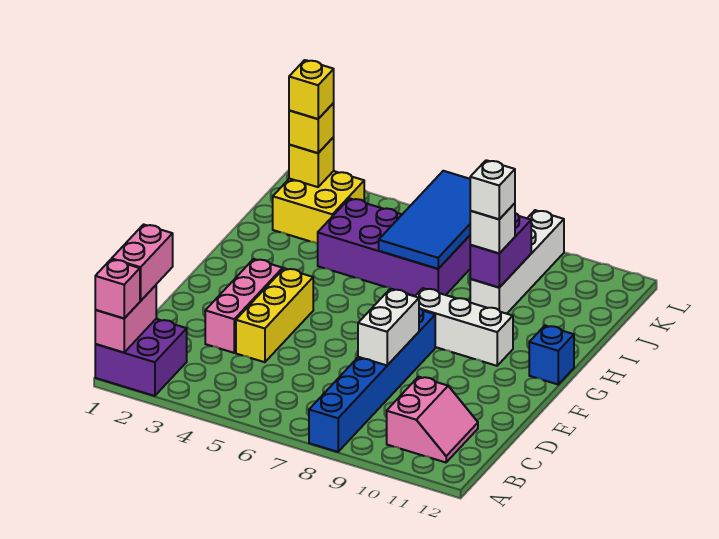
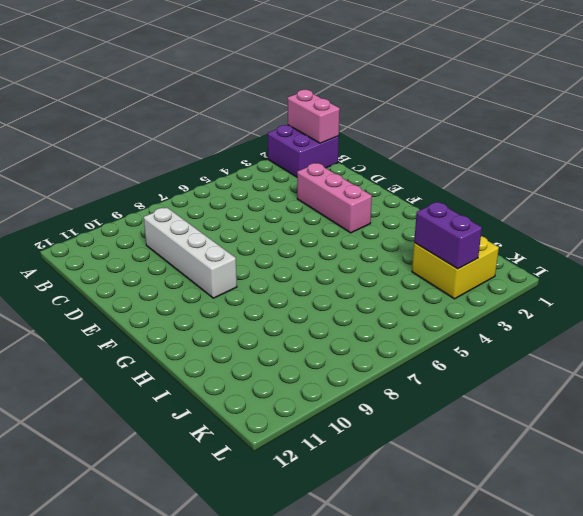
white 1x4 brick [144,207,237,298] -> white 1x4 brick moved to [470,210,564,314]
purple 1x2 brick [414,202,482,269] -> purple 1x2 brick moved to [470,213,531,288]
none -> blue 1x6 brick [309,308,435,452]
none -> pink 2x2 slope [387,377,478,462]
none -> yellow 1x3 brick [236,268,313,362]

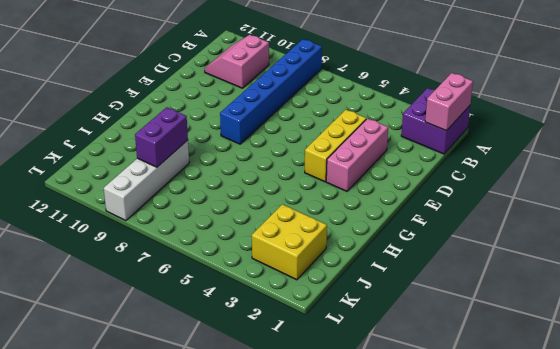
none -> white 1x3 brick [415,288,513,366]
none -> blue 1x1 brick [529,326,574,384]
none -> purple 2x4 brick [318,198,470,296]

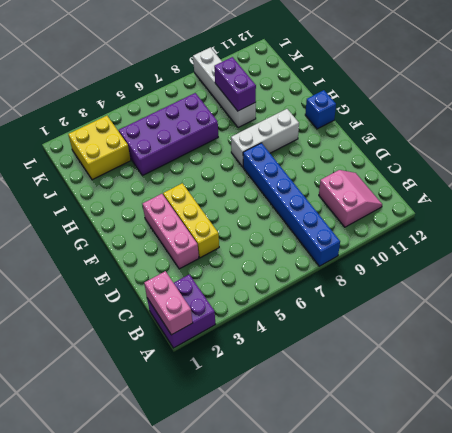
none -> white 1x2 brick [358,289,419,365]
none -> blue 2x4 tile [379,171,470,269]
none -> yellow 1x1 brick [289,137,334,187]

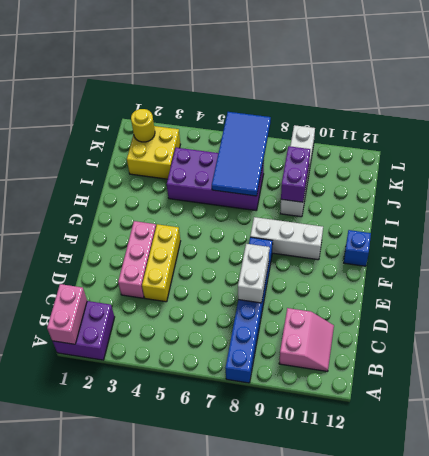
yellow 1x1 round brick [131,109,155,142] -> yellow 1x1 brick [289,137,334,187]
none -> pink 1x1 brick [95,259,140,318]
none -> pink 1x2 brick [112,224,173,301]
none -> white 1x1 brick [470,203,515,253]

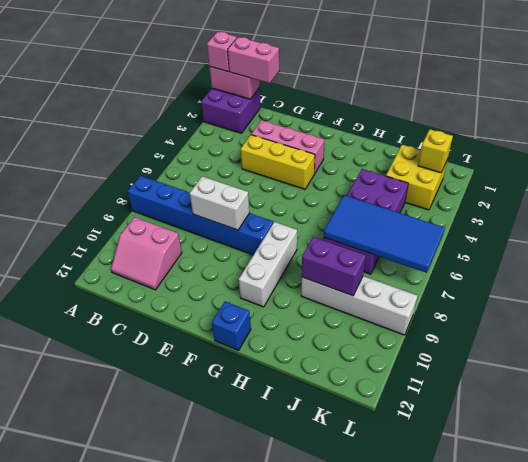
none -> white 1x1 brick [470,203,515,253]
none -> yellow 1x1 brick [289,103,334,153]
none -> white 1x1 brick [470,160,515,219]

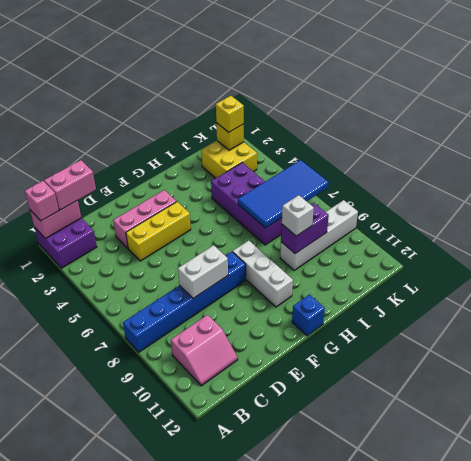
none -> white 1x1 brick [470,160,515,219]
none -> yellow 1x1 brick [289,60,334,119]

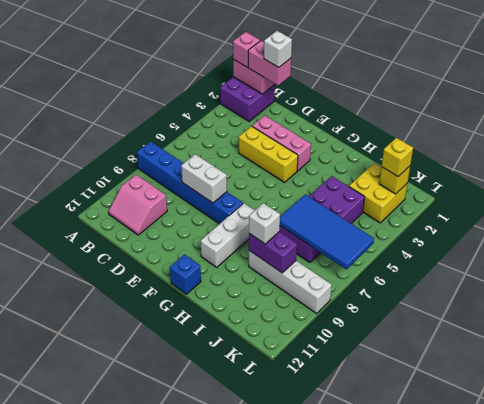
white 1x1 brick [264,31,292,68] -> white 1x1 brick moved to [470,160,515,219]
none -> yellow 1x1 brick [289,60,334,119]

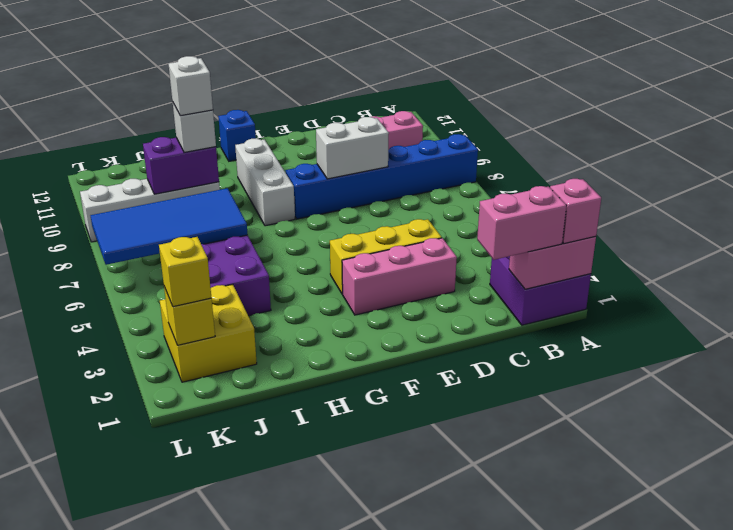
none -> yellow 1x1 brick [289,60,334,119]

